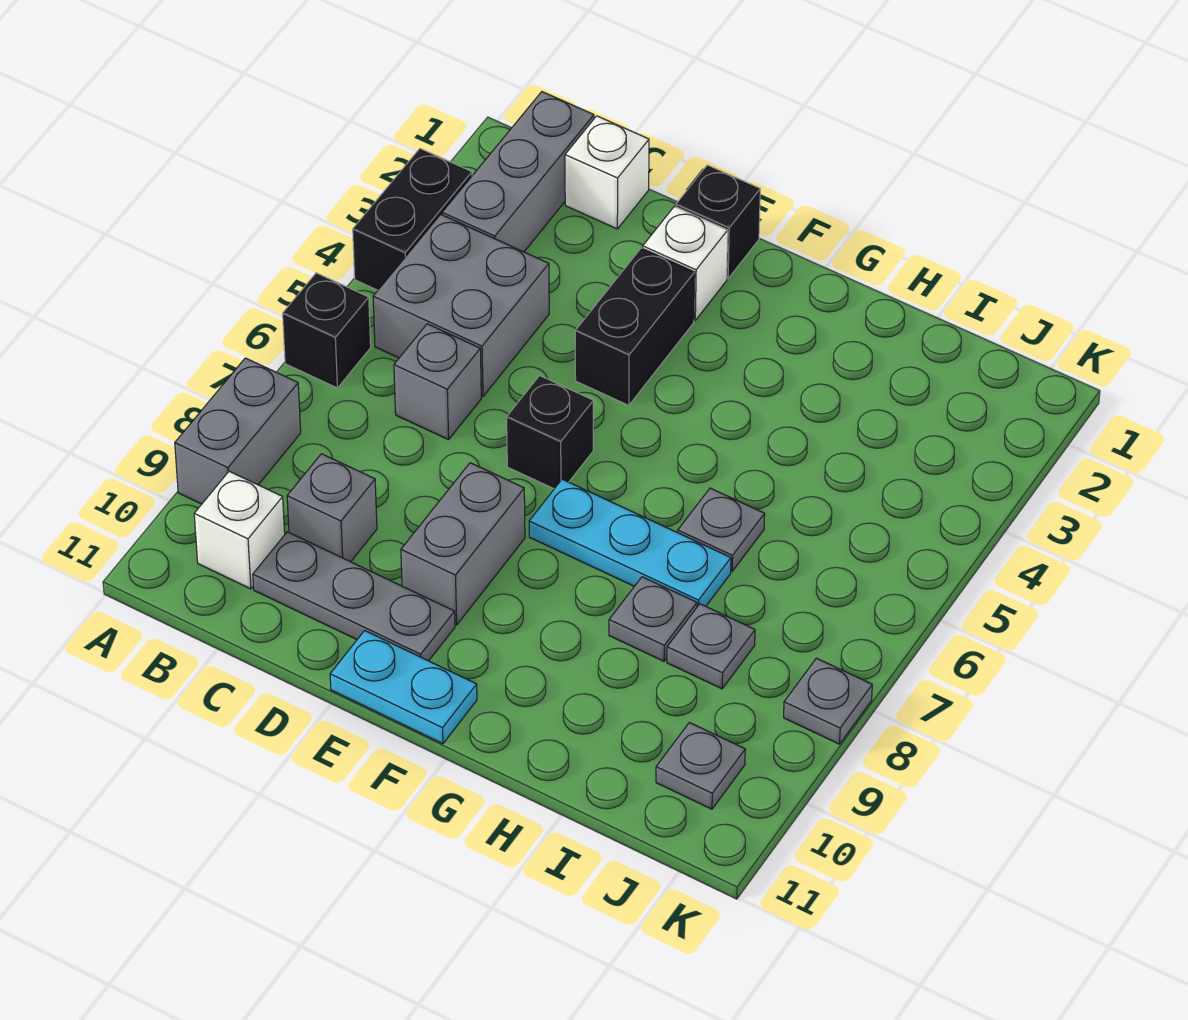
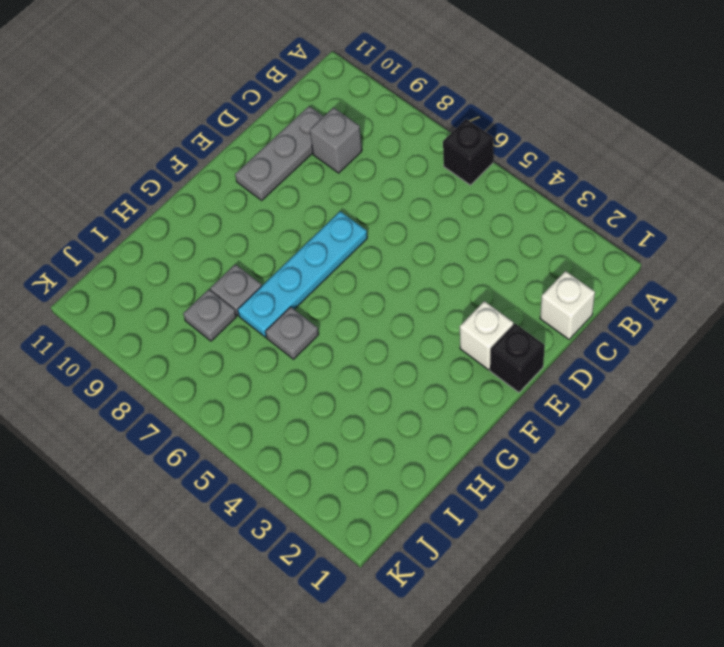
cyan 1x4 plate [238,211,367,337] -> cyan 1x3 plate [529,479,731,607]
none -> black 1x2 brick [353,149,472,290]
none -> grey 1x2 brick [175,358,301,504]
none -> grey 1x3 brick [442,92,594,252]

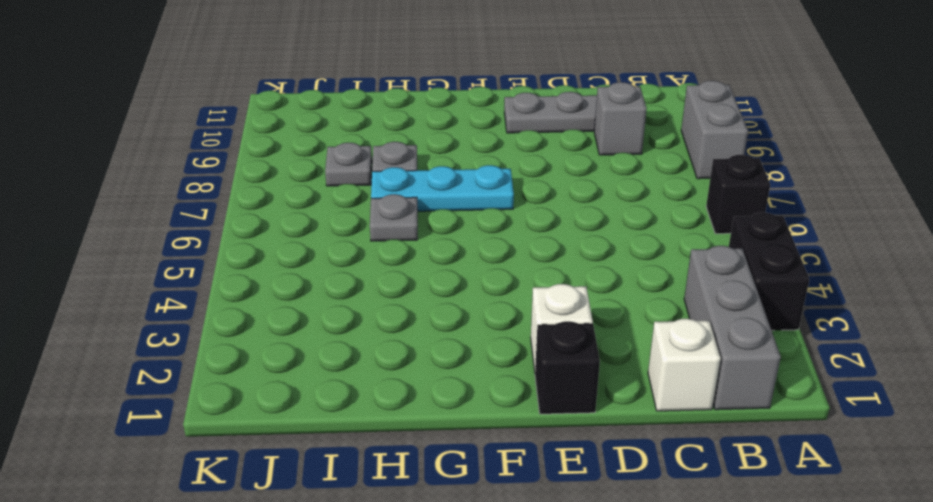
none -> grey 2x2 brick [373,214,549,397]
none -> white 1x1 brick [194,471,285,589]
none -> grey 1x1 brick [394,324,481,440]

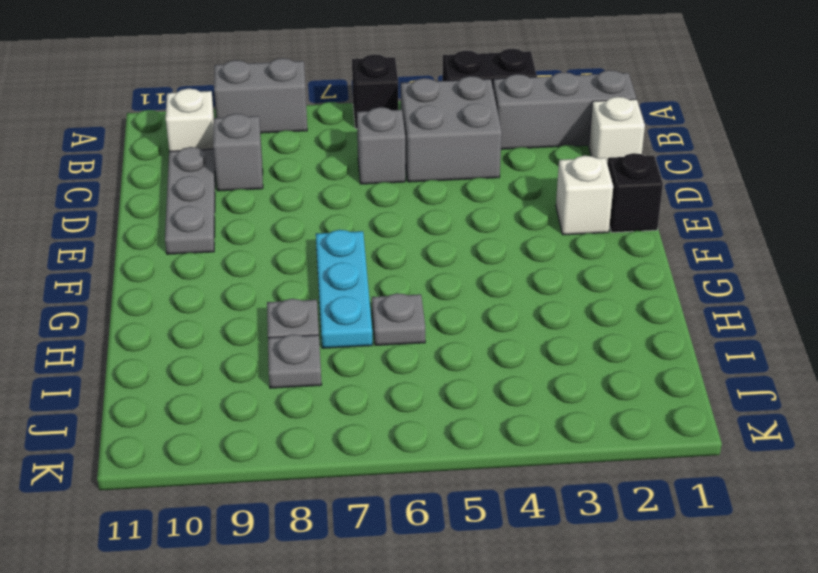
none -> black 1x2 brick [575,248,695,405]
none -> black 1x1 brick [507,376,593,489]
none -> grey 1x2 brick [401,463,525,625]

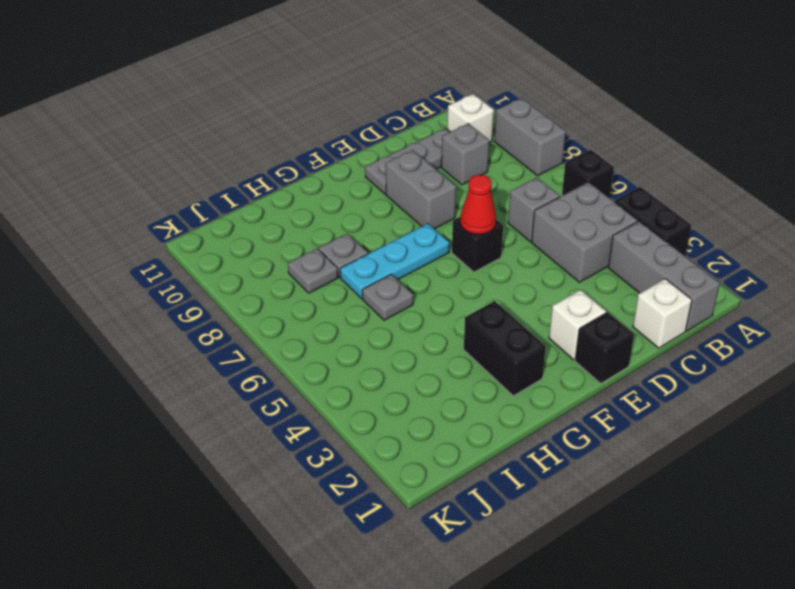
red 1x1 cone [460,175,496,234] -> none
black 1x2 brick [464,301,546,396] -> black 1x2 brick moved to [575,248,695,405]
none -> cyan 1x2 plate [330,631,477,744]
none -> grey 1x1 plate [656,723,745,809]
none -> grey 1x1 plate [784,658,872,744]

